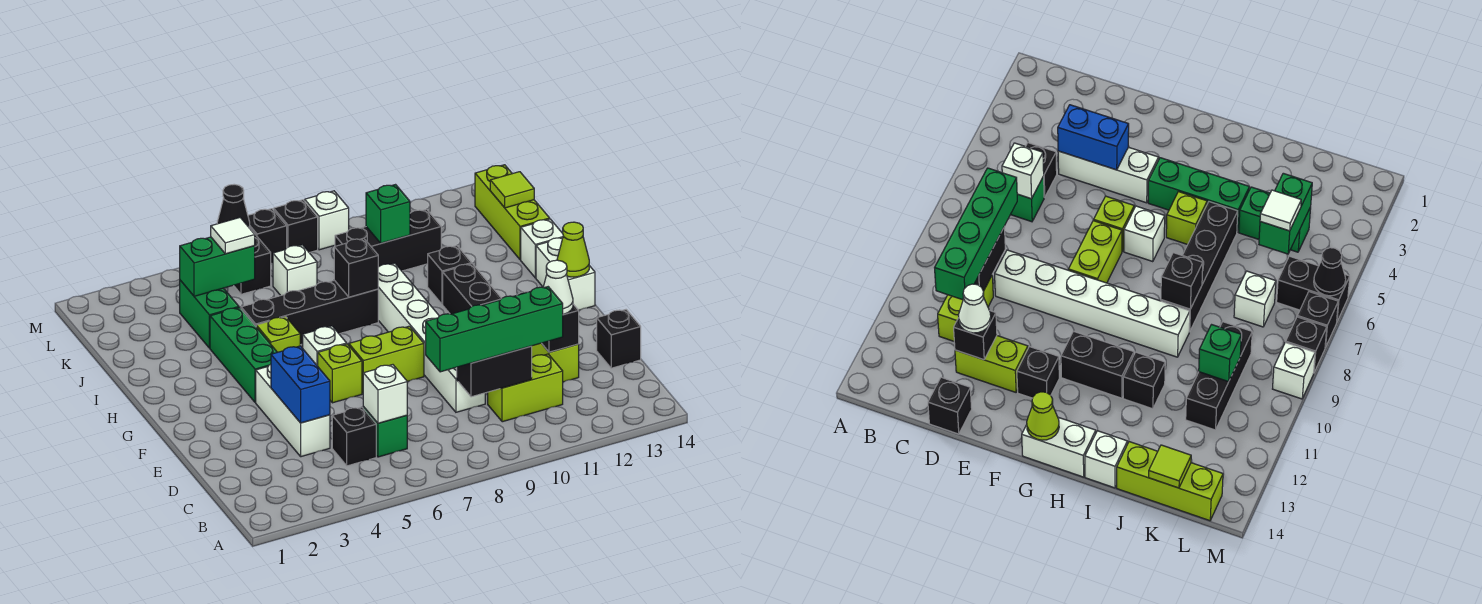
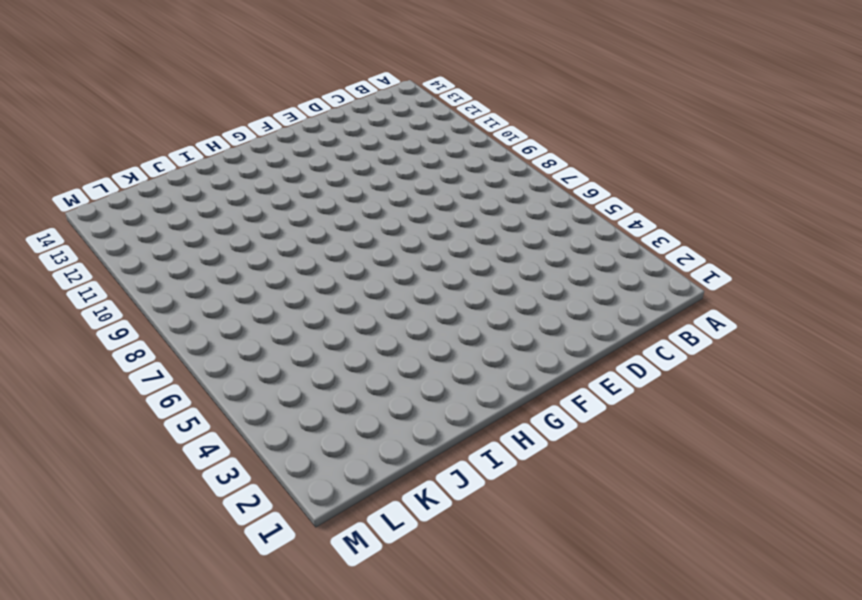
none -> black 1x1 brick [332,407,376,466]
none -> green 1x1 brick [363,407,407,457]
none -> lime 1x2 brick [488,354,563,422]
none -> white 1x3 brick [256,364,330,457]

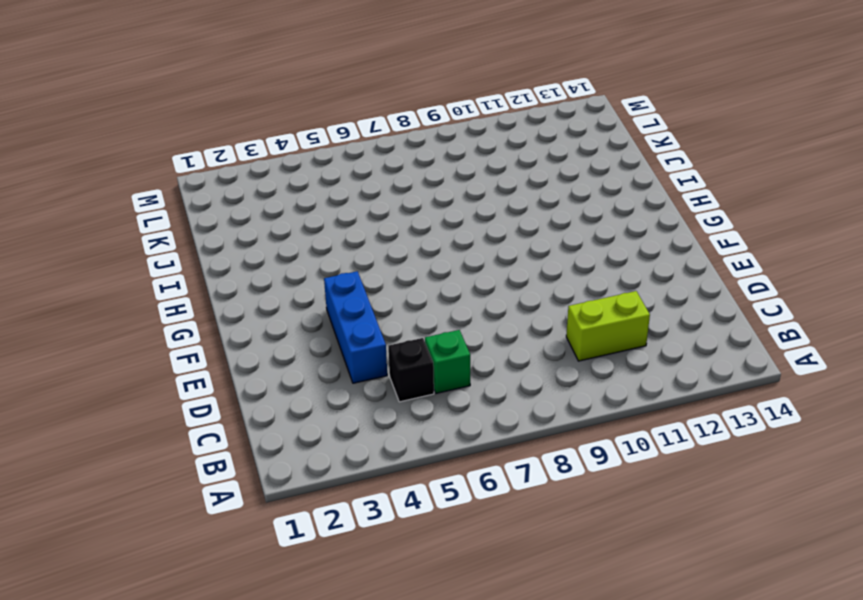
blue 1x3 brick [324,271,387,383] -> white 1x3 brick [256,364,330,457]
none -> white 1x6 brick [378,263,485,412]
none -> lime 1x2 brick [532,343,579,382]
none -> black 1x1 brick [597,310,641,368]
none -> lime 1x1 brick [318,344,362,403]

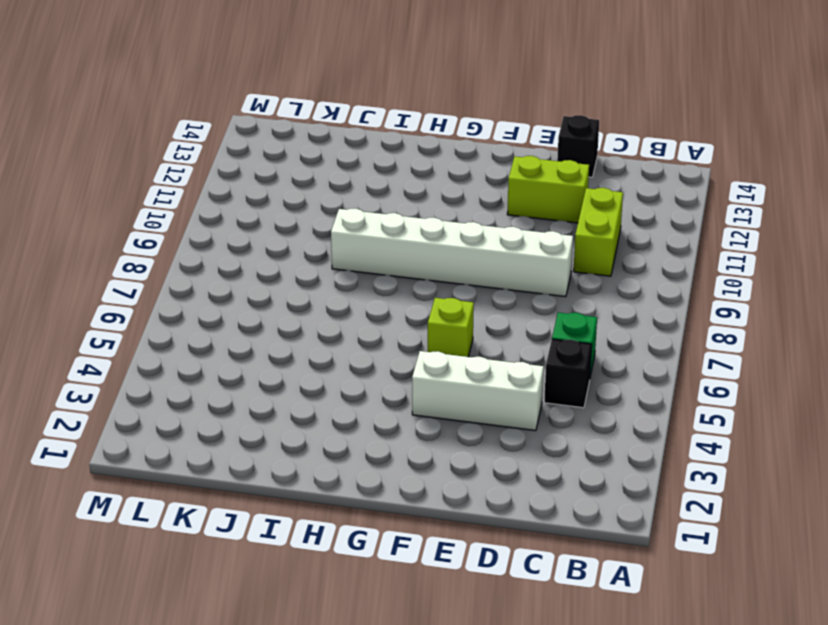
none -> lime 1x2 brick [349,326,424,393]
none -> black 1x1 brick [1017,347,1059,398]
none -> green 1x3 brick [210,307,277,402]
none -> white 1x1 brick [303,326,347,366]

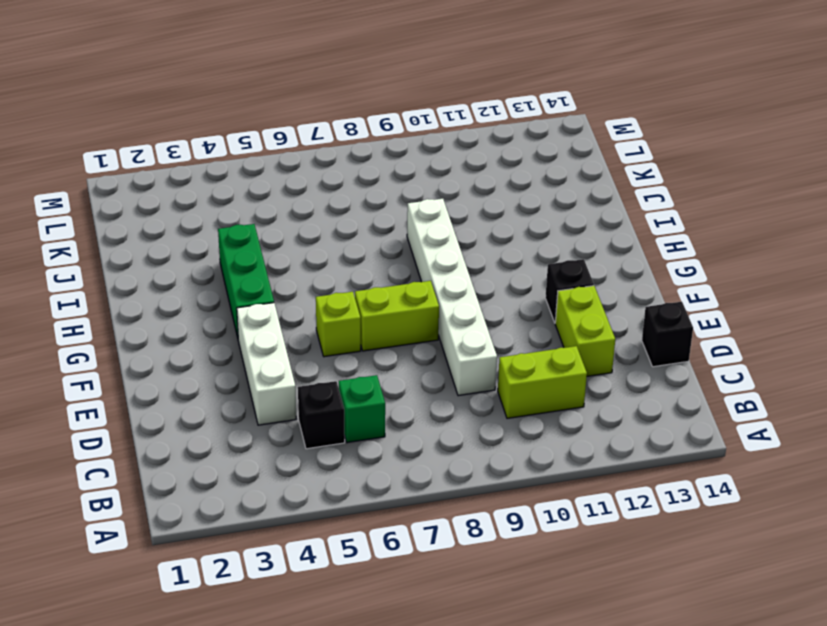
none -> white 1x1 brick [303,326,347,366]
none -> black 1x2 brick [443,264,501,314]
none -> white 1x2 brick [536,238,595,310]
none -> lime 1x1 brick [256,317,300,352]

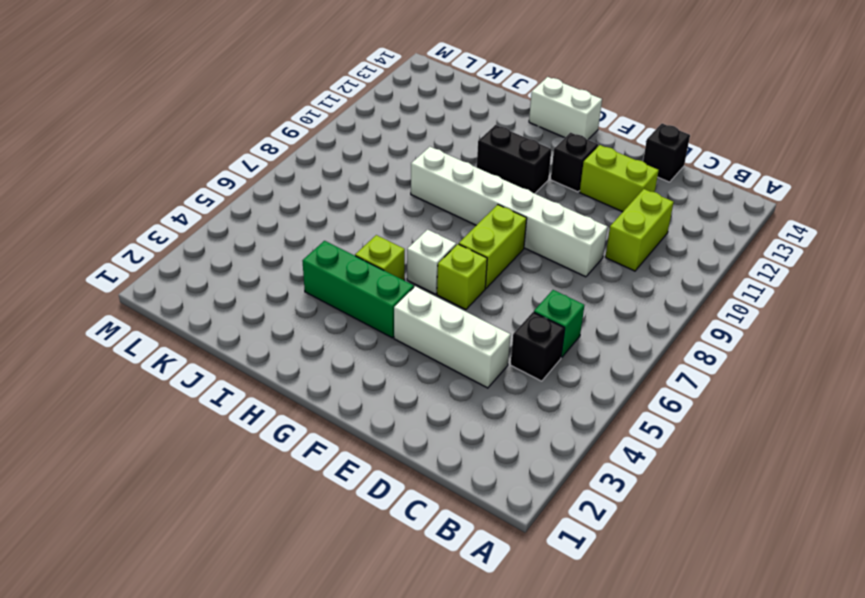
none -> black 1x4 brick [241,280,378,345]
none -> black 1x1 brick [428,246,472,304]
none -> white 1x1 brick [521,219,563,278]
none -> green 1x2 brick [180,280,239,348]

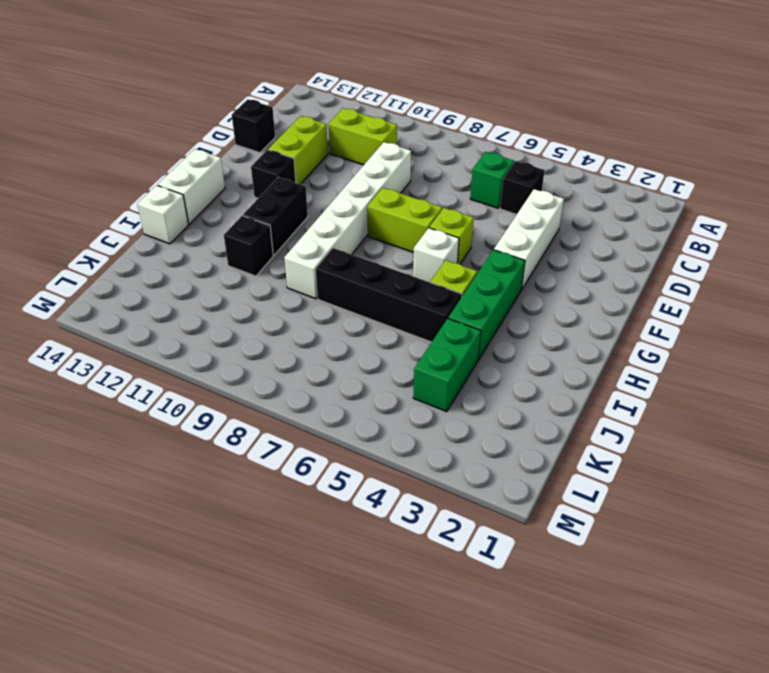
none -> lime 1x3 brick [475,165,550,260]
none -> white 1x1 brick [273,245,317,296]
none -> black 1x3 brick [335,209,441,271]
none -> black 1x2 brick [234,230,271,294]

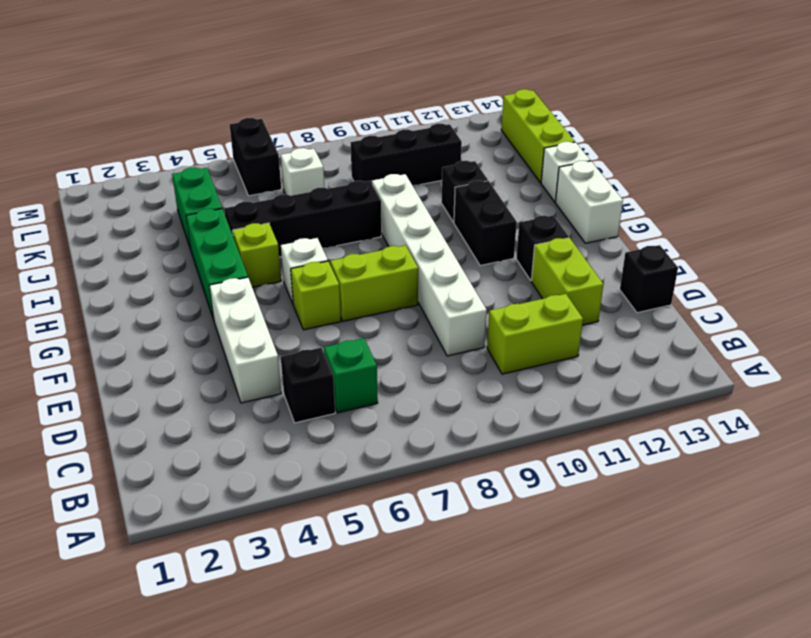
none -> black 1x1 brick [248,209,287,263]
none -> black 1x1 brick [274,200,318,253]
none -> white 1x1 brick [305,191,349,250]
none -> white 1x1 brick [363,365,407,423]

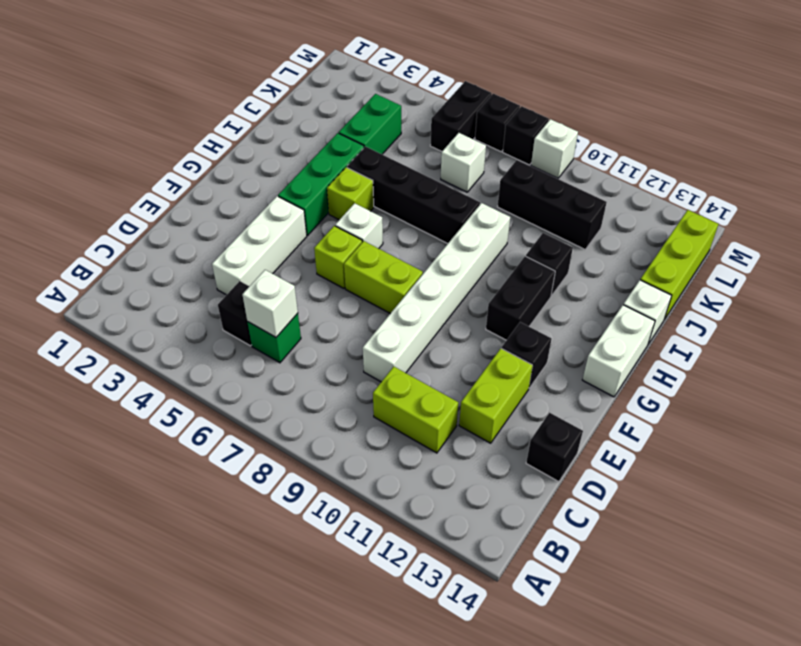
none -> black 1x2 brick [457,346,532,397]
none -> blue 1x2 brick [271,346,330,423]
none -> black 1x1 brick [541,304,579,352]
none -> lime 1x1 cone [557,222,589,277]

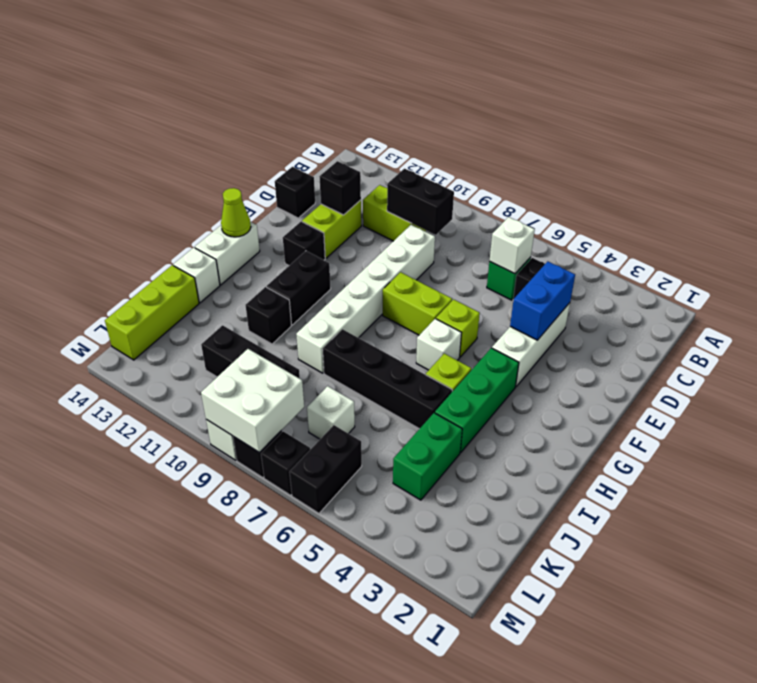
white 2x2 brick [201,349,304,453] -> none
none -> black 1x1 brick [334,238,378,297]
none -> green 1x2 brick [180,237,255,296]
none -> green 1x1 brick [366,185,410,243]
none -> lime 1x1 tile [490,172,534,208]

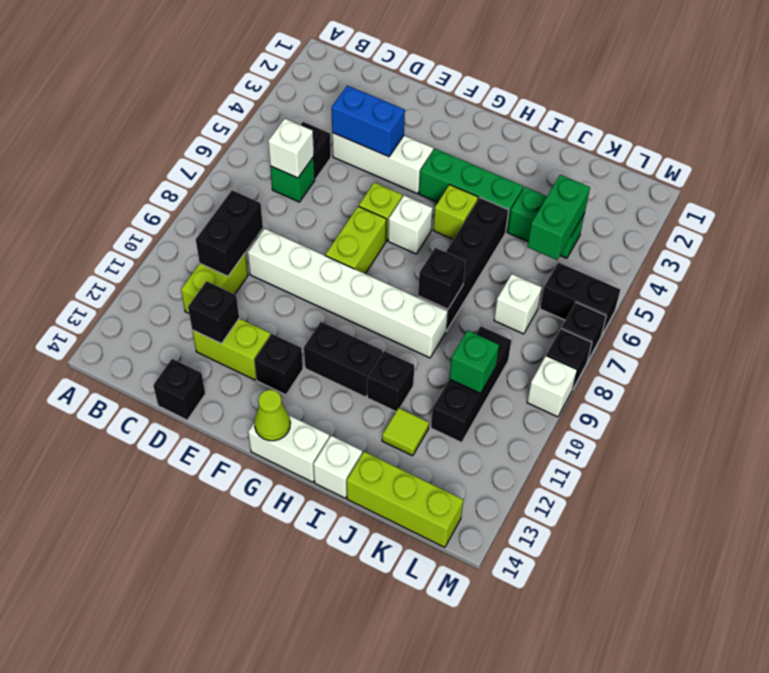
lime 1x1 tile [382,408,429,456] -> lime 1x1 tile moved to [490,172,534,208]
none -> black 1x1 cone [217,184,250,228]
none -> green 1x4 brick [426,287,563,372]
none -> white 1x1 cone [543,260,573,314]
none -> white 1x1 tile [211,218,255,254]

